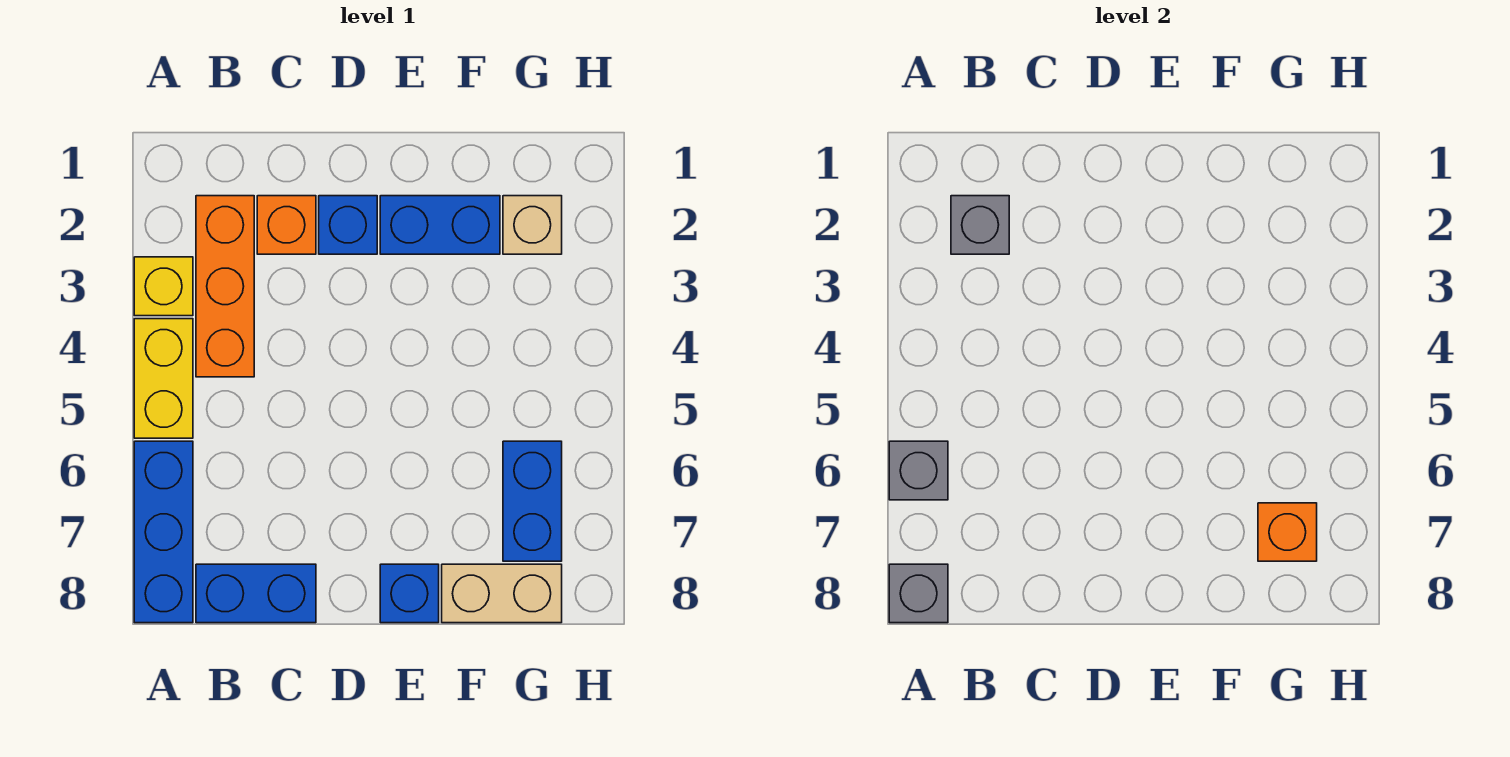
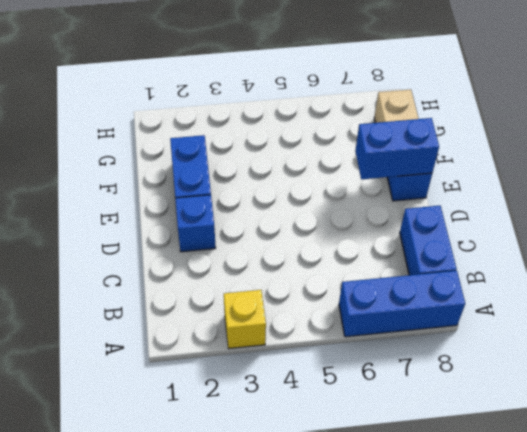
blue 1x2 brick [355,118,439,179] -> blue 1x2 brick moved to [503,441,562,561]
none -> yellow 1x2 brick [134,319,193,438]
none -> orange 1x3 brick [196,196,254,377]
none -> orange 1x1 brick [257,196,316,254]

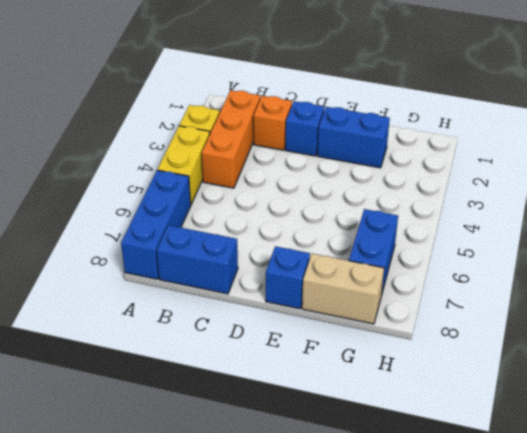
none -> tan 1x1 brick [503,196,562,254]
none -> grey 1x1 brick [889,441,948,500]
none -> grey 1x1 brick [889,564,948,623]

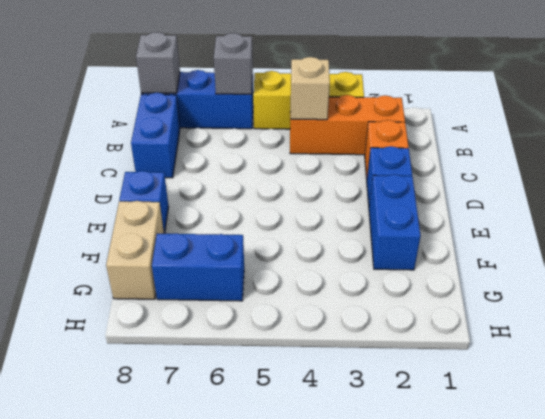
tan 1x1 brick [291,57,330,120] -> tan 1x1 brick moved to [503,196,562,254]
none -> grey 1x1 brick [951,196,1009,254]
none -> orange 1x1 brick [1258,503,1317,561]

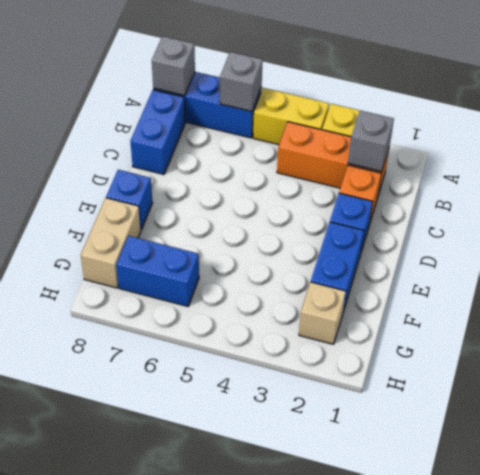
none -> orange 1x1 brick [1258,503,1317,561]

